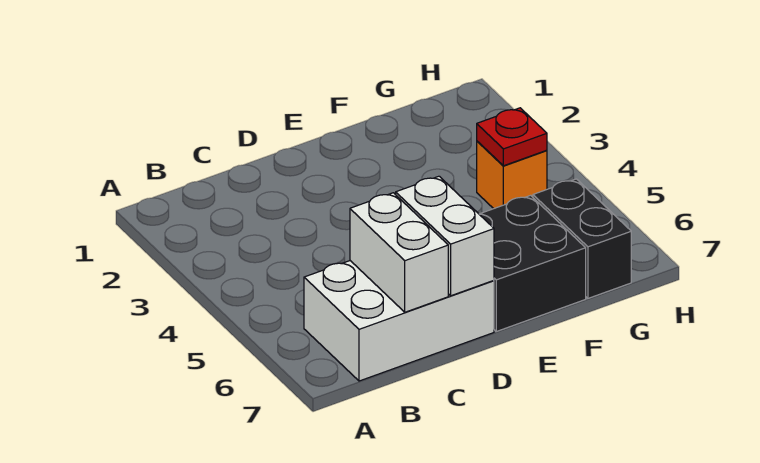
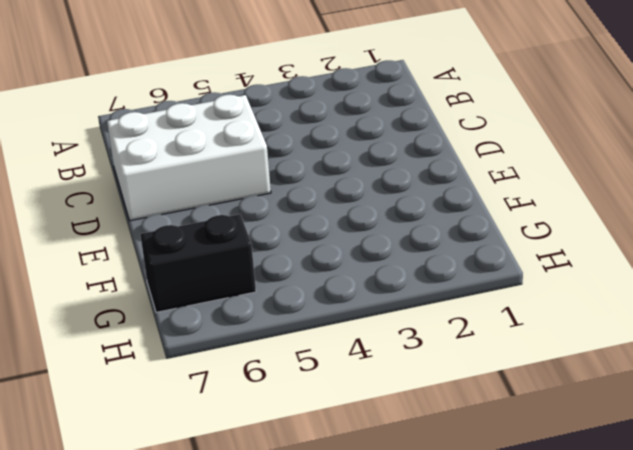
white 2x3 brick [107,95,271,221] -> white 2x3 brick turned to [304,261,494,381]
none -> black 2x2 brick [479,195,586,331]
none -> orange 1x1 brick [477,141,547,209]

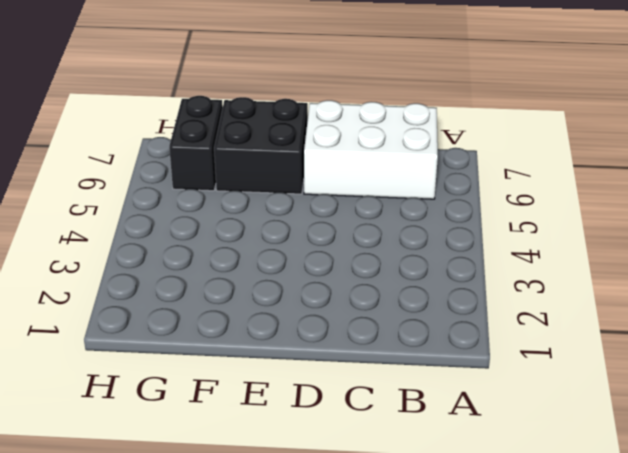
none -> orange 1x1 brick [477,141,547,209]
none -> white 1x2 brick [350,193,448,312]

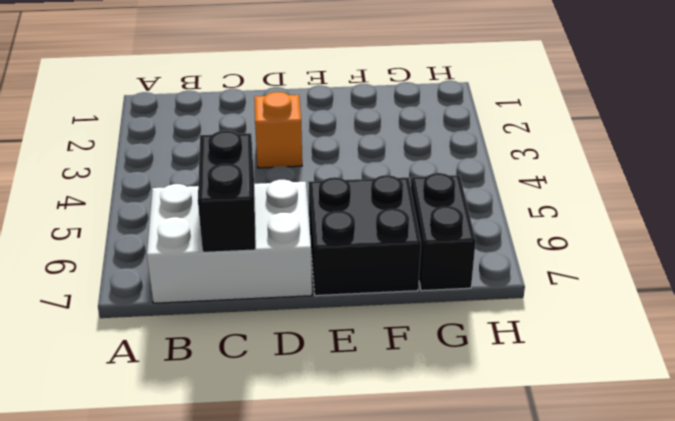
black 1x2 brick [198,130,256,252] -> white 1x2 brick [350,193,448,312]
orange 1x1 brick [254,92,302,168] -> orange 1x1 brick moved to [477,141,547,209]
none -> white 1x2 brick [396,176,494,296]
none -> red 1x1 plate [477,108,547,166]

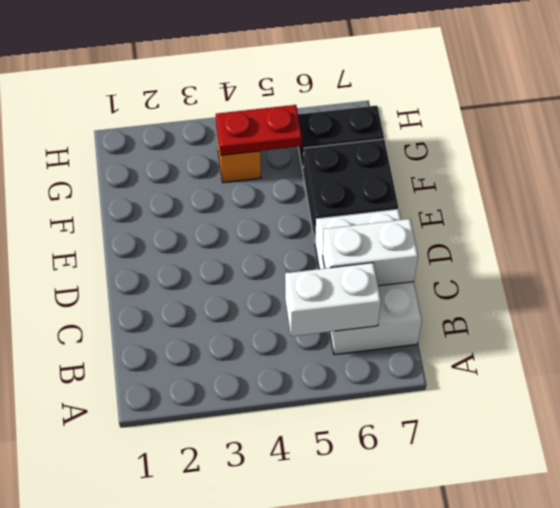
white 1x2 brick [285,263,381,336] -> white 1x2 brick moved to [396,176,494,296]
red 1x2 plate [216,105,302,155] -> red 1x1 plate [477,108,547,166]

